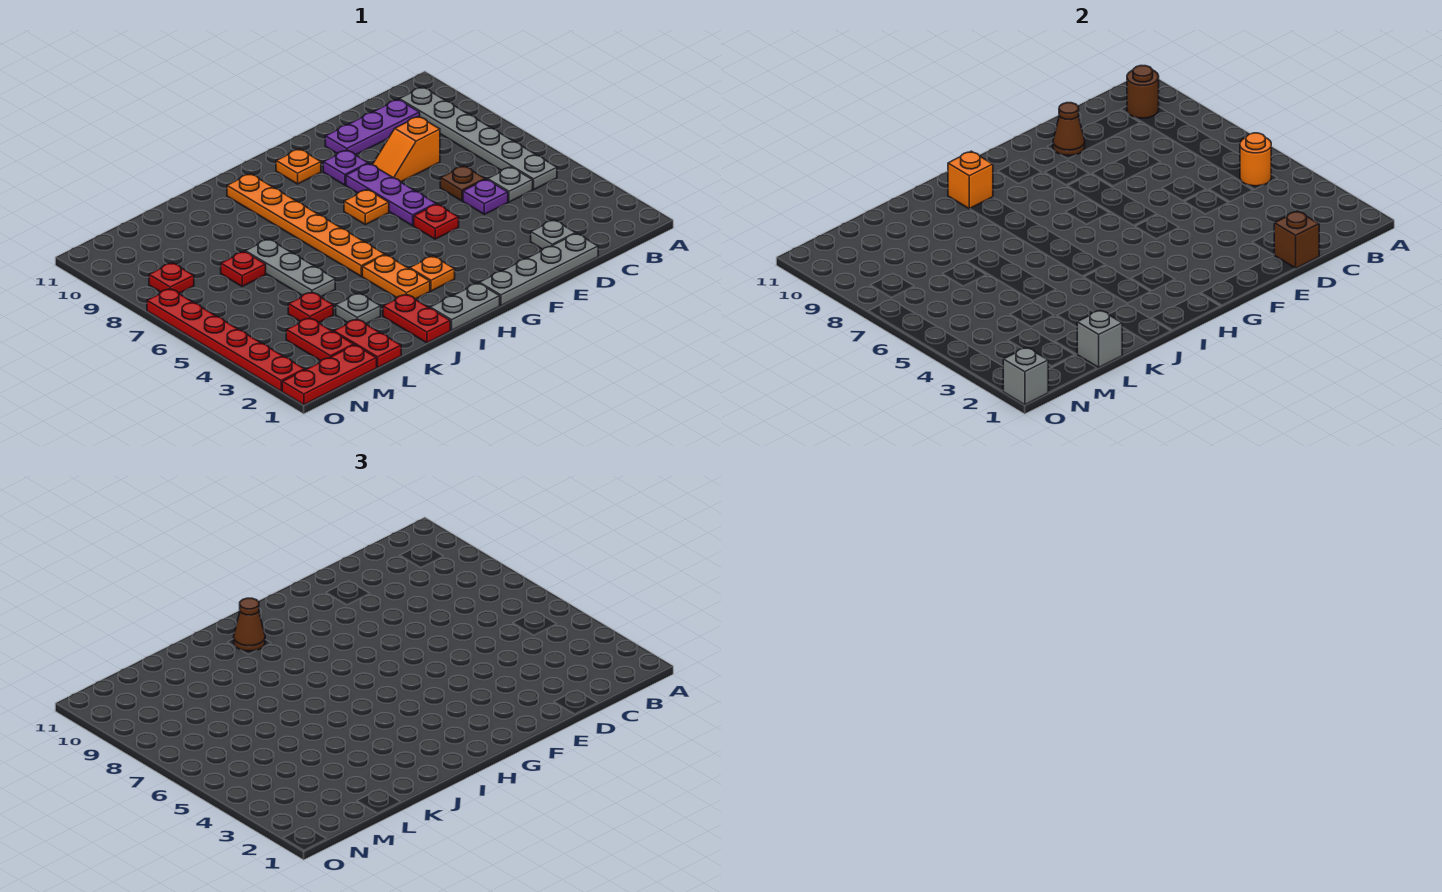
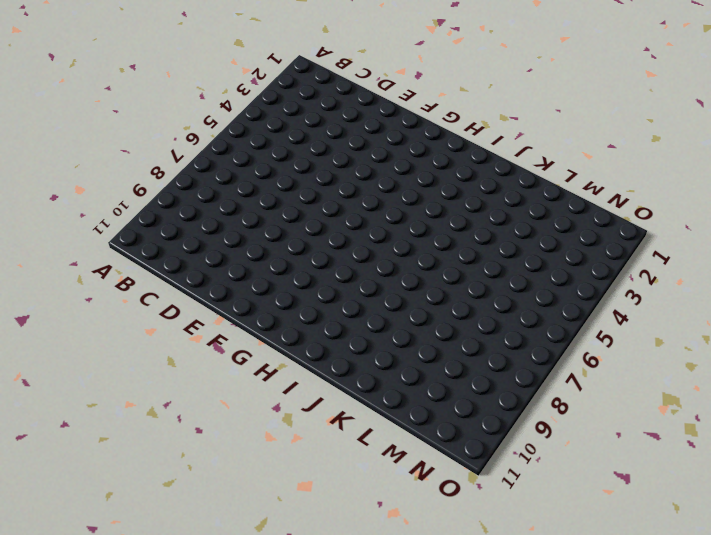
none -> grey 1x6 plate [399,87,557,190]
none -> grey 1x1 plate [488,167,533,202]
none -> purple 1x3 plate [325,99,420,155]
none -> grey 1x4 plate [479,233,598,306]

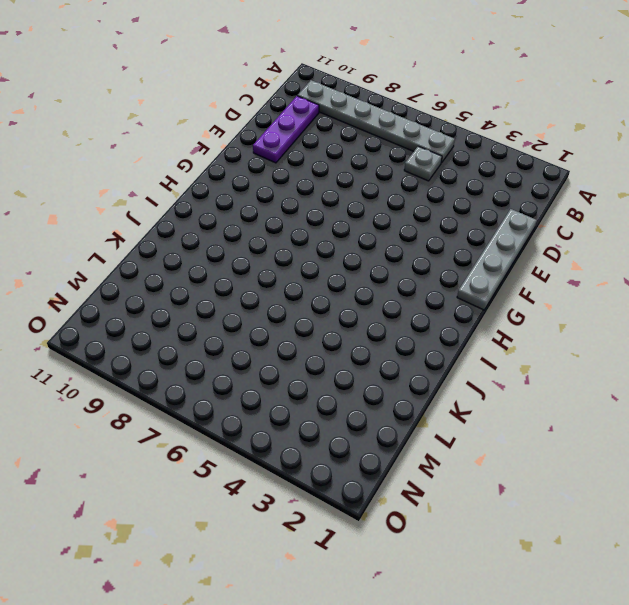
none -> grey 1x1 plate [531,220,576,249]
none -> purple 1x1 plate [463,179,508,214]
none -> brown 1x1 plate [440,166,485,201]
none -> orange 1x2 slope [372,116,440,182]

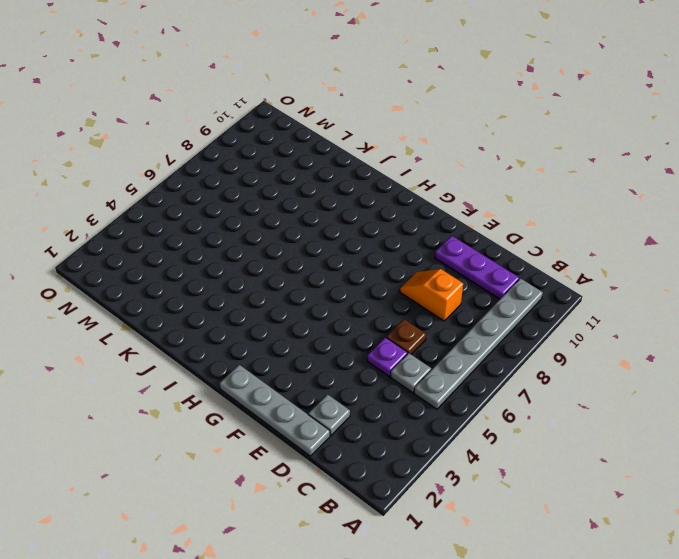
none -> red 1x1 plate [414,204,459,239]
none -> purple 1x3 plate [346,164,436,226]
none -> purple 1x1 plate [323,150,368,185]
none -> orange 1x1 plate [344,189,389,225]

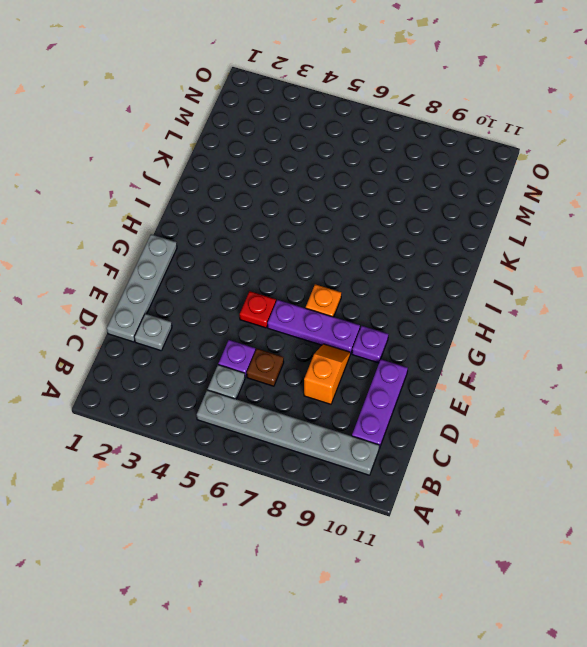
none -> orange 1x1 plate [276,149,321,184]
none -> grey 1x2 plate [430,283,500,330]
none -> orange 1x1 plate [410,256,455,291]
none -> orange 1x2 plate [362,255,430,299]

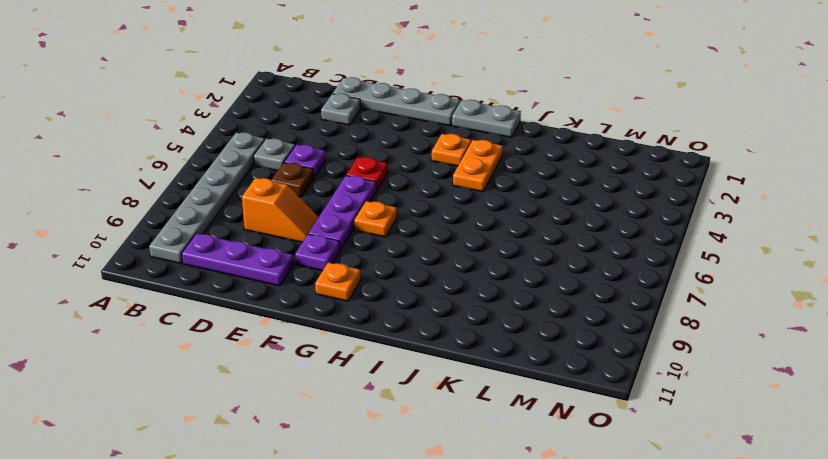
none -> orange 1x6 plate [227,174,385,276]
none -> red 1x2 plate [383,294,450,343]
none -> grey 1x1 plate [336,293,381,324]
none -> grey 1x3 plate [245,239,335,297]

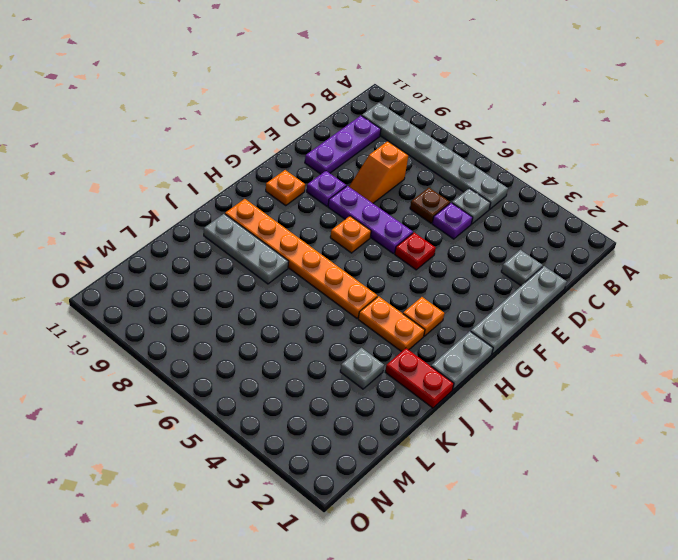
grey 1x3 plate [204,214,289,284] -> grey 1x3 plate moved to [245,239,335,297]
none -> red 1x2 plate [334,319,401,367]
none -> red 1x1 plate [288,292,333,323]
none -> red 1x1 plate [221,251,266,286]
none -> red 1x3 plate [282,345,377,405]

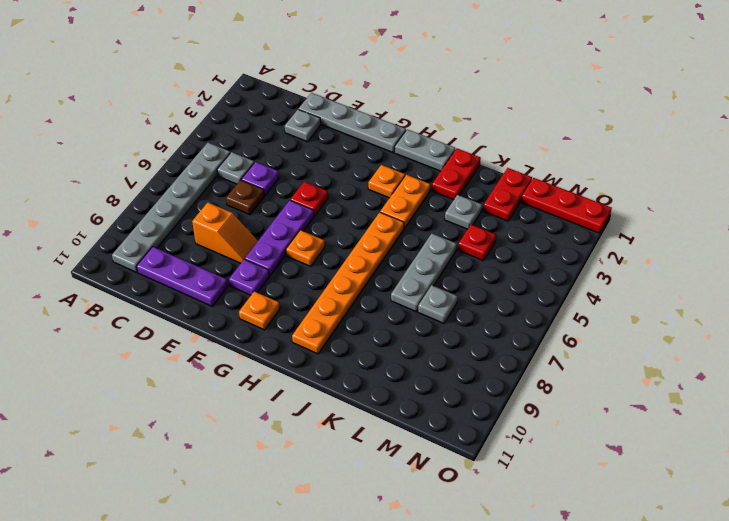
grey 1x1 plate [418,285,457,323] -> red 1x1 plate [221,251,266,286]
none -> red 1x2 plate [286,318,354,361]
none -> red 1x1 plate [149,263,194,293]
none -> red 1x6 plate [147,289,305,391]
none -> orange 1x1 round brick [1240,133,1271,186]

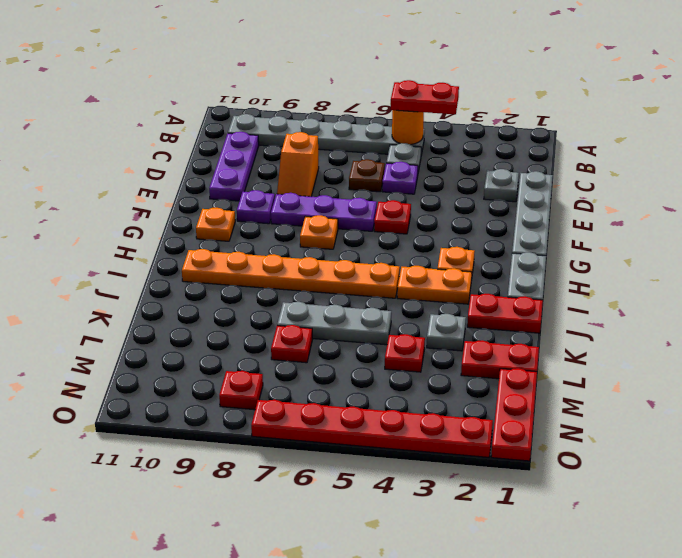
red 1x2 plate [391,80,459,114] -> red 1x2 plate moved to [286,318,354,361]
none -> brown 1x1 round brick [1127,66,1159,118]
none -> brown 1x1 brick [1274,211,1319,268]
none -> brown 1x1 cone [1053,103,1085,156]
none -> orange 1x1 brick [948,151,993,209]

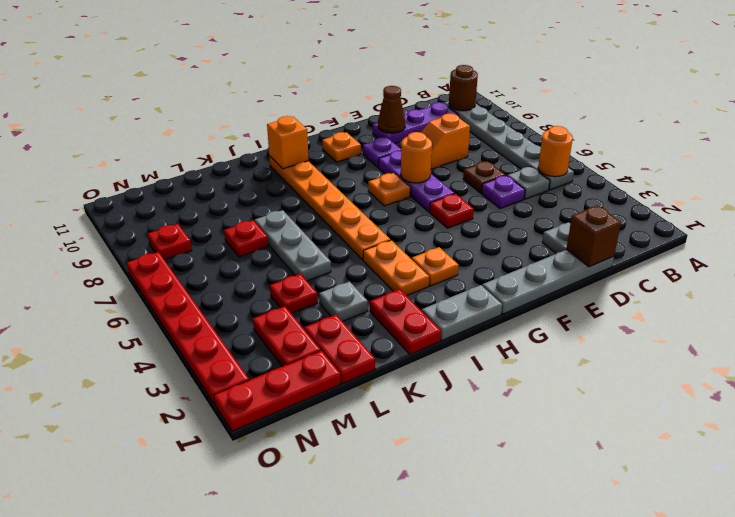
orange 1x1 round brick [401,132,432,183] -> none
none -> grey 1x1 brick [1077,310,1122,367]
none -> grey 1x1 brick [1003,347,1049,405]
none -> brown 1x1 cone [234,598,265,651]

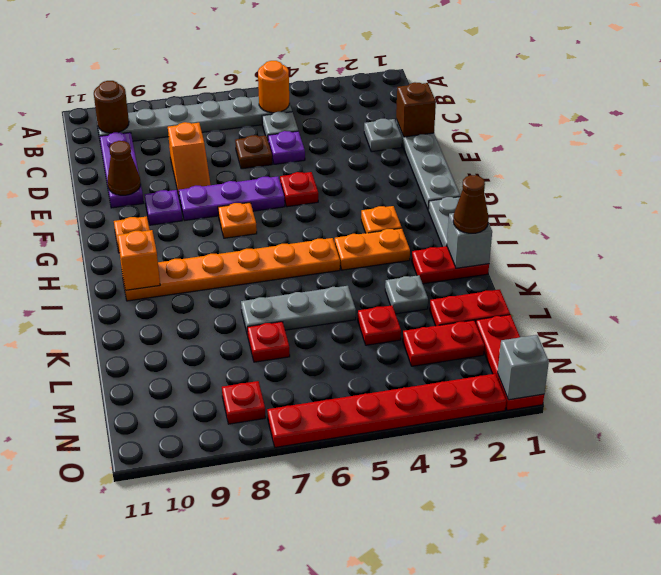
grey 1x1 brick [447,213,492,268] -> grey 1x1 brick moved to [1077,310,1122,367]
brown 1x1 cone [453,175,489,233] -> brown 1x1 cone moved to [234,598,265,651]

